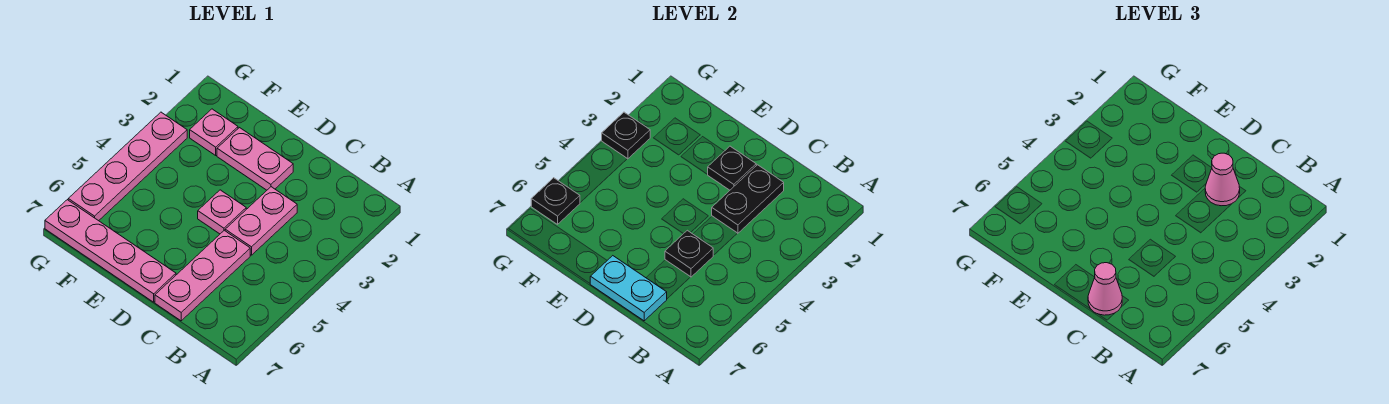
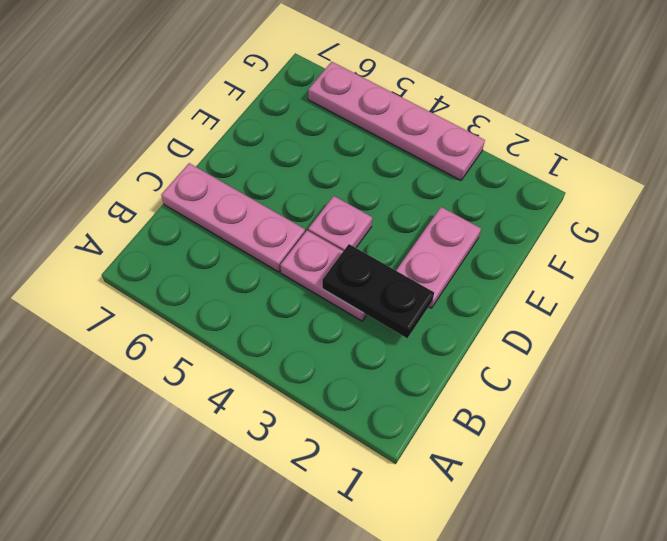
none -> pink 1x4 plate [45,200,176,302]
none -> pink 1x1 plate [190,109,238,155]
none -> black 1x1 plate [665,230,713,277]

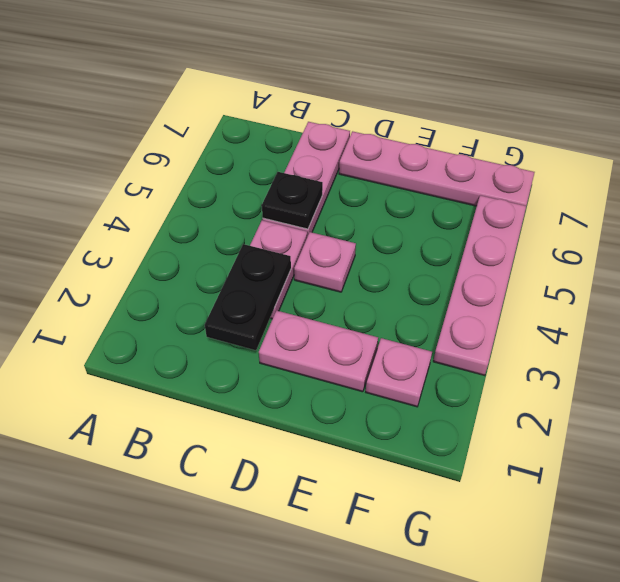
none -> cyan 1x2 plate [590,256,667,321]
none -> black 1x1 plate [707,146,756,190]
none -> black 1x1 plate [602,112,650,159]

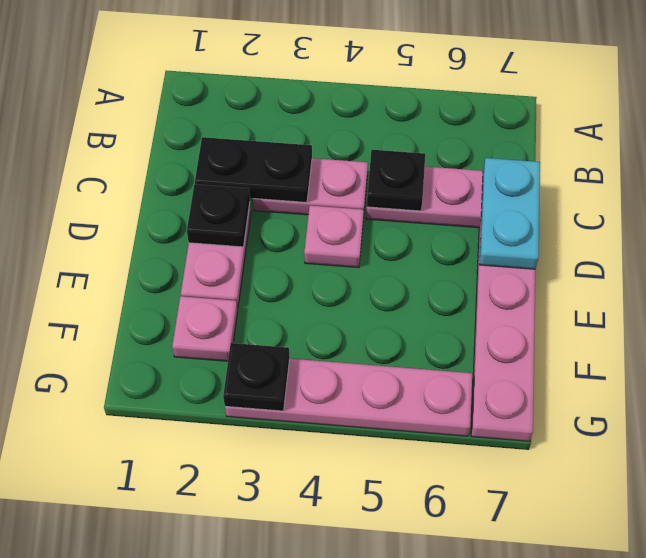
none -> black 1x1 plate [531,178,580,224]
none -> pink 1x1 cone [1205,153,1240,206]
none -> pink 1x1 cone [1088,263,1122,315]

